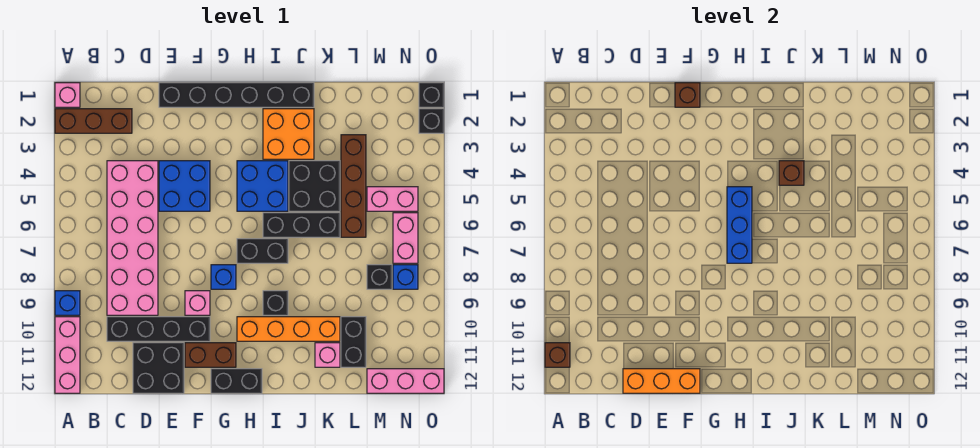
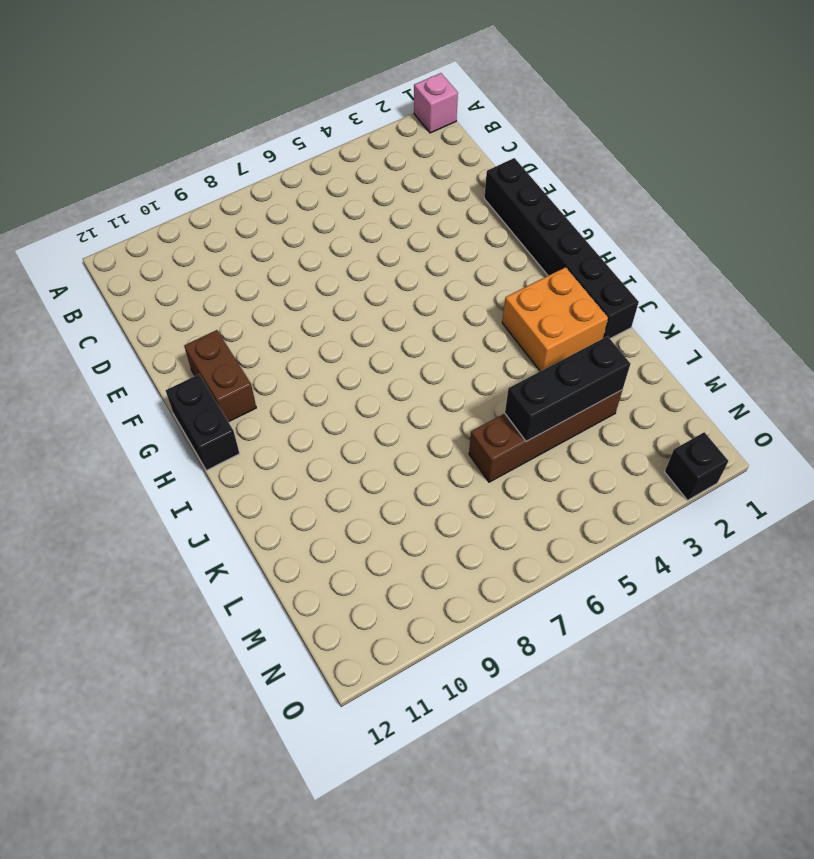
black 1x3 brick [505,336,631,441] -> black 1x3 brick turned to [263,213,340,237]
none -> brown 1x3 brick [55,109,132,133]
none -> blue 1x1 brick [55,291,80,315]
none -> pink 1x3 brick [55,317,80,393]
none -> pink 2x6 brick [107,161,158,315]

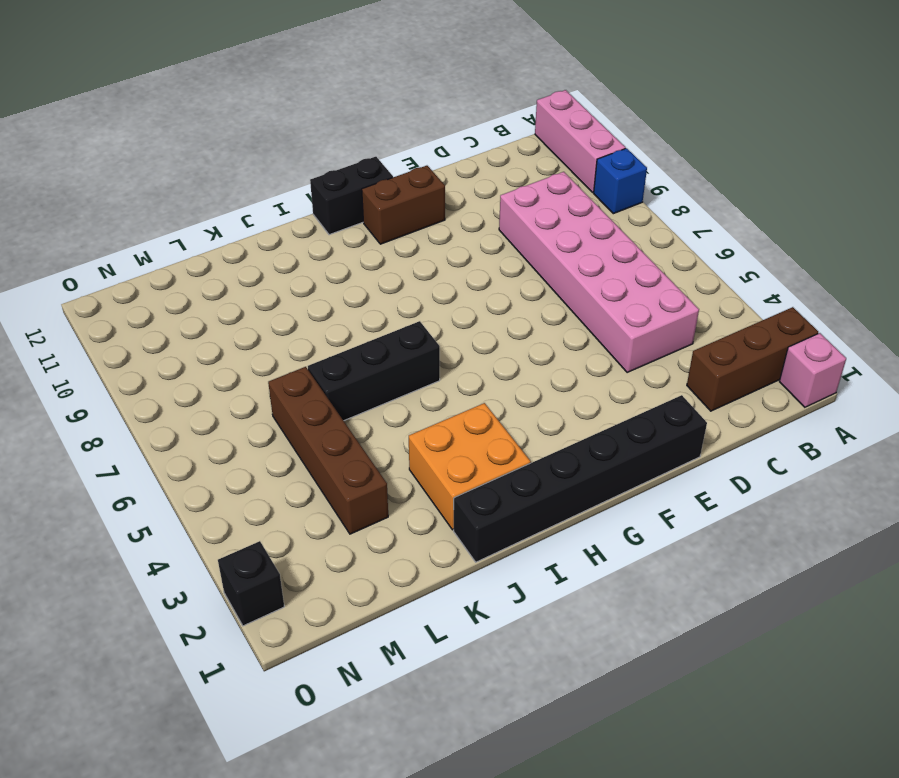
none -> black 1x4 brick [107,317,210,341]
none -> black 2x2 brick [133,343,184,393]
none -> blue 2x2 brick [159,161,210,211]
none -> pink 1x1 brick [185,291,210,315]

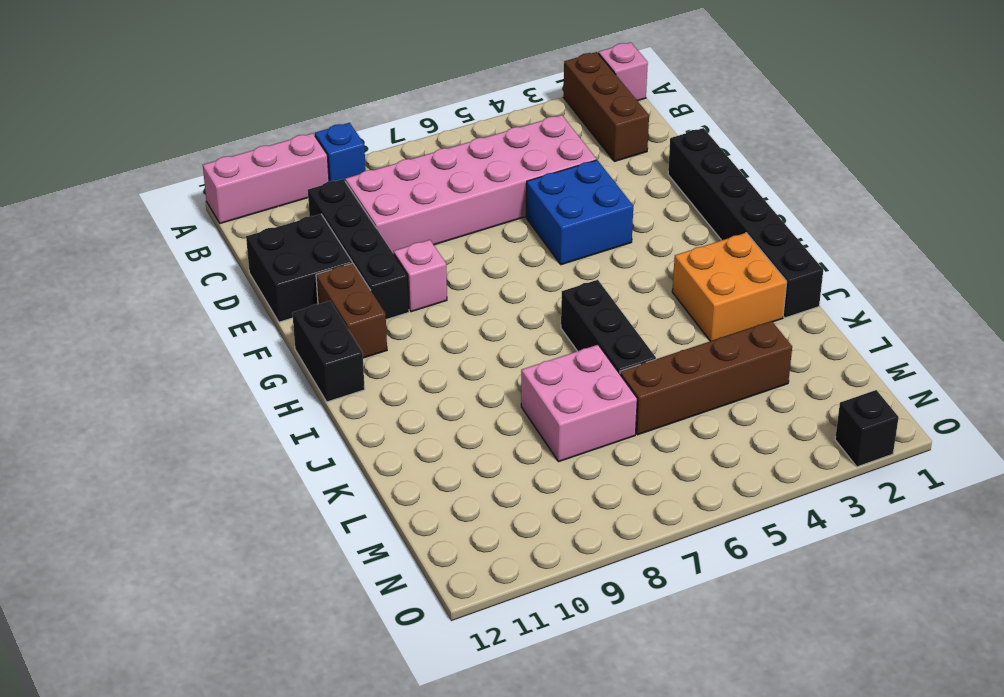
pink 2x2 brick [521,345,637,462] -> none
none -> blue 1x1 brick [211,265,236,289]
none -> blue 2x2 brick [237,161,288,211]
none -> black 1x2 brick [237,239,288,263]
none -> orange 1x4 brick [237,317,340,341]

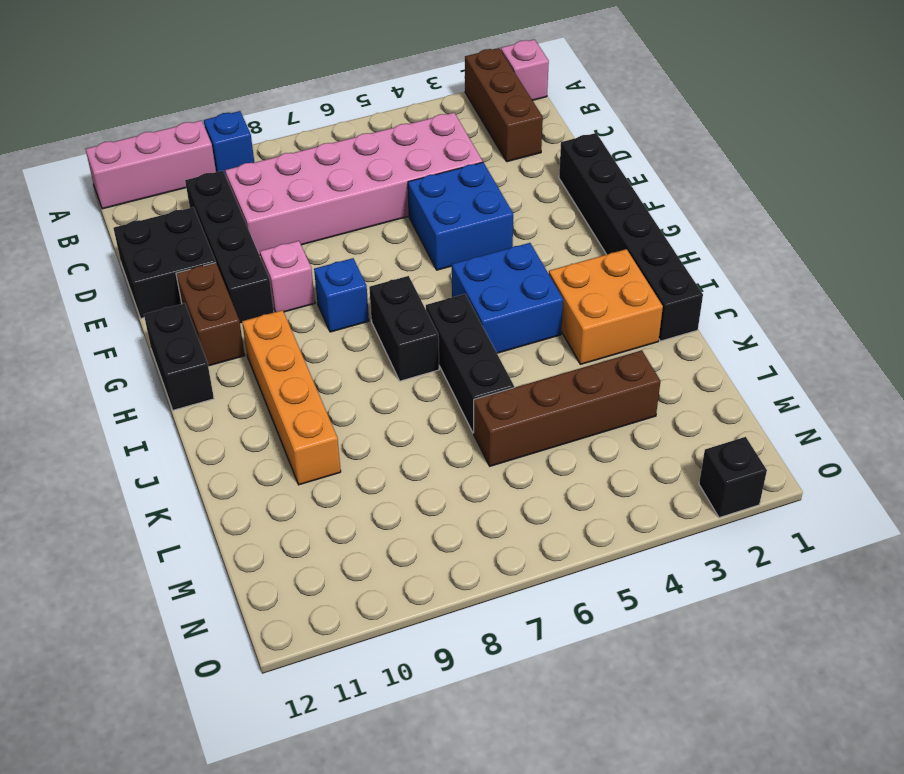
none -> black 1x1 brick [263,291,288,315]
none -> black 2x2 brick [289,161,340,211]
none -> pink 1x1 brick [315,343,340,367]
none -> black 1x2 brick [341,317,366,367]

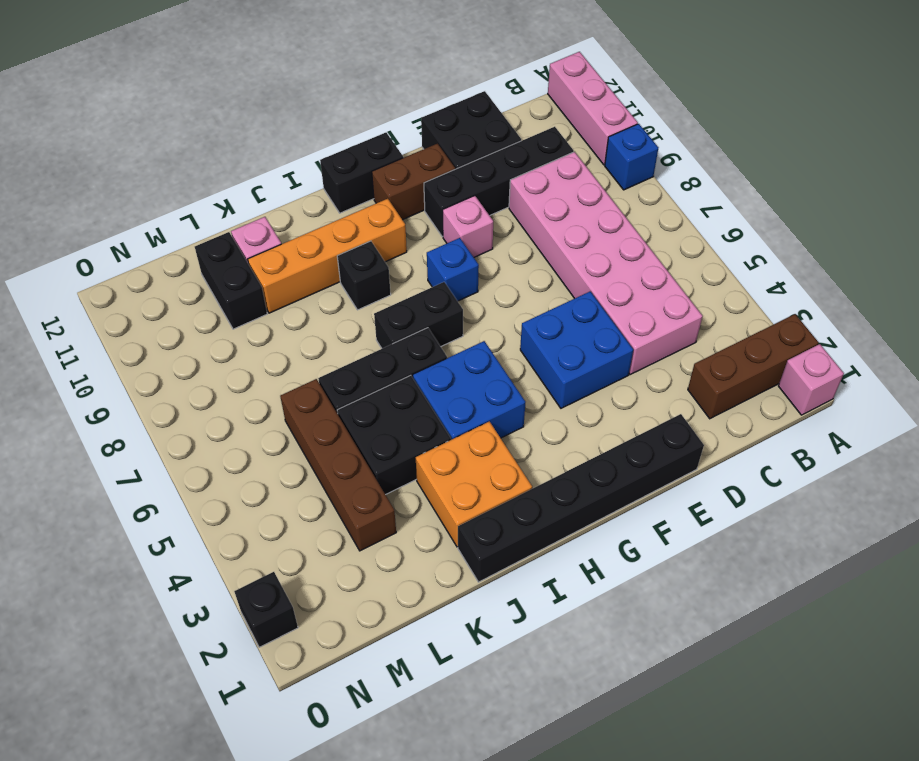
none -> pink 1x2 brick [367,187,418,211]
none -> black 1x1 brick [367,265,392,289]
none -> pink 1x3 brick [367,369,444,393]
none -> pink 1x2 brick [393,213,418,263]

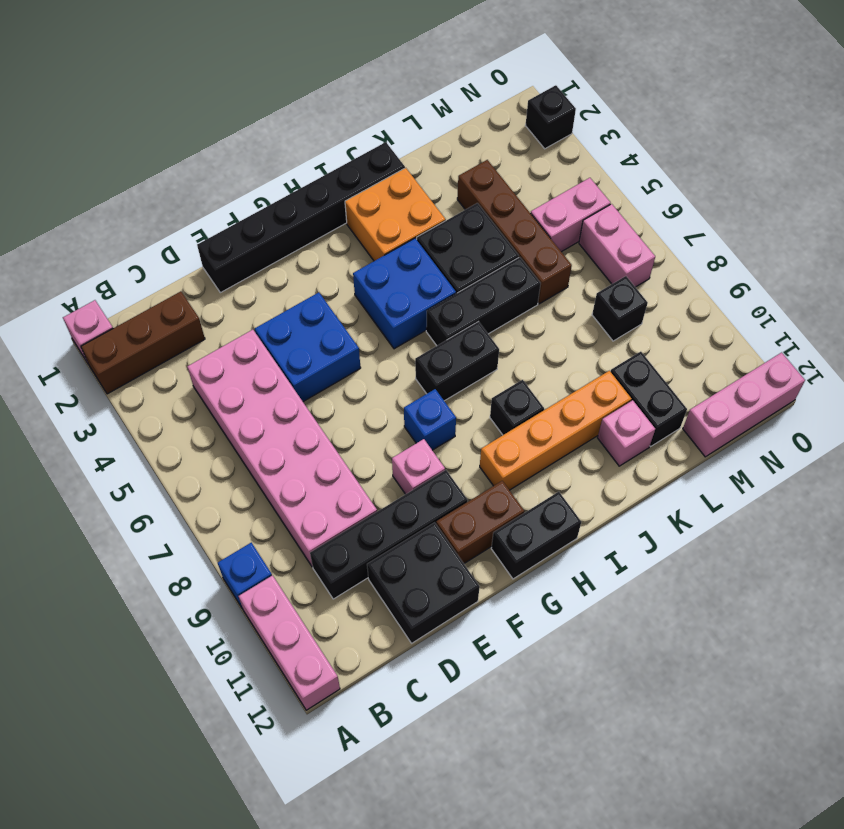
none -> blue 1x1 brick [393,265,418,289]
none -> black 1x1 brick [419,83,444,107]
none -> brown 1x1 brick [545,343,570,367]
none -> orange 1x3 brick [623,369,700,393]

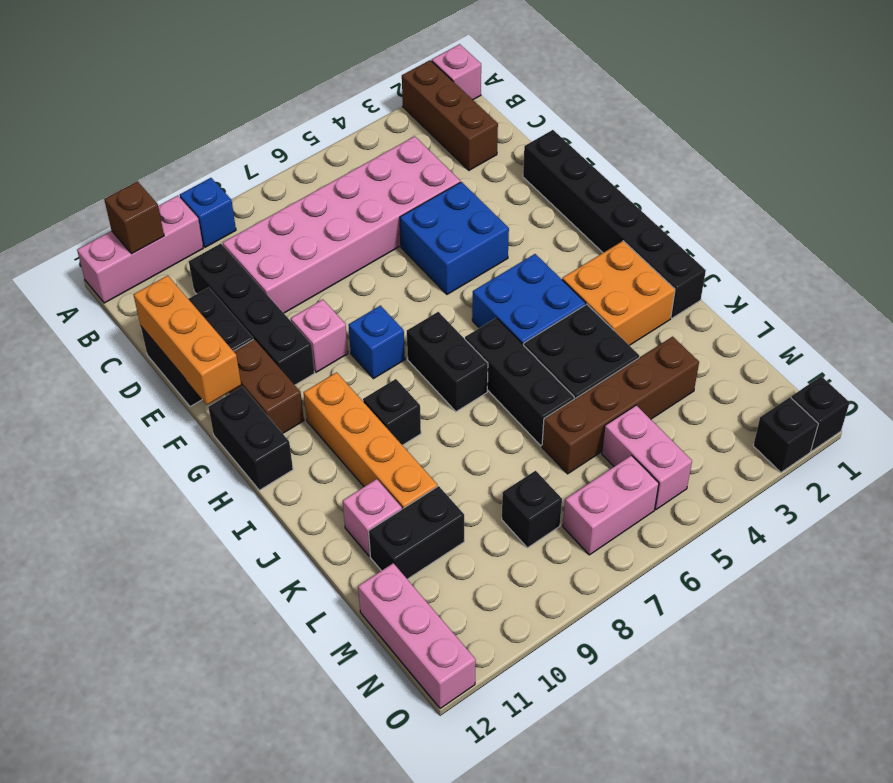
none -> blue 1x1 brick [393,265,418,289]
none -> brown 1x1 brick [675,83,700,107]
none -> blue 1x3 brick [727,187,752,263]
none -> brown 1x1 brick [779,161,804,185]

